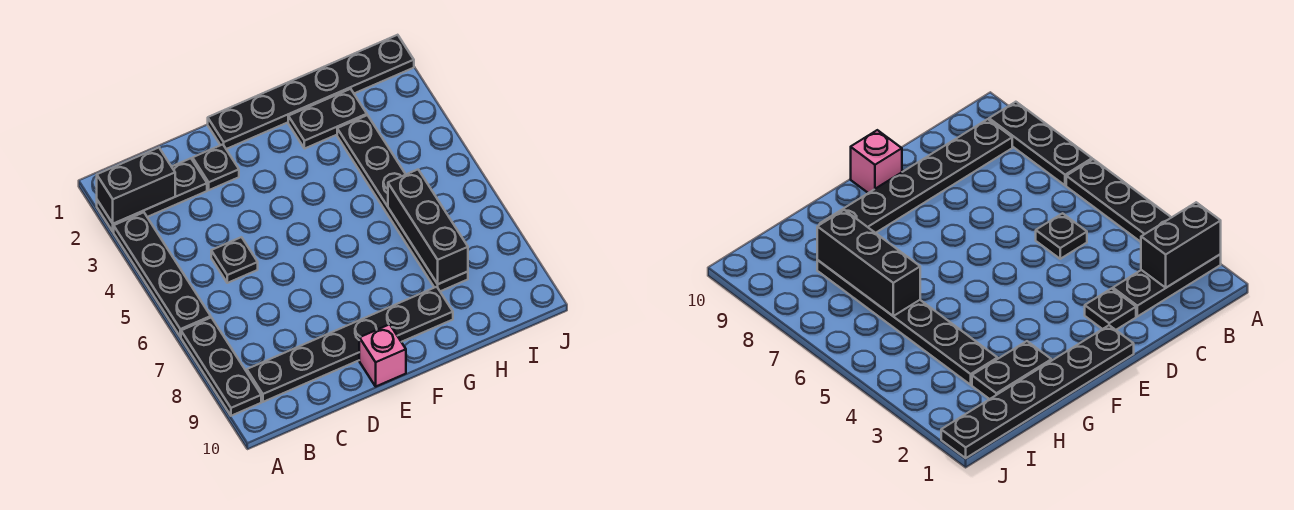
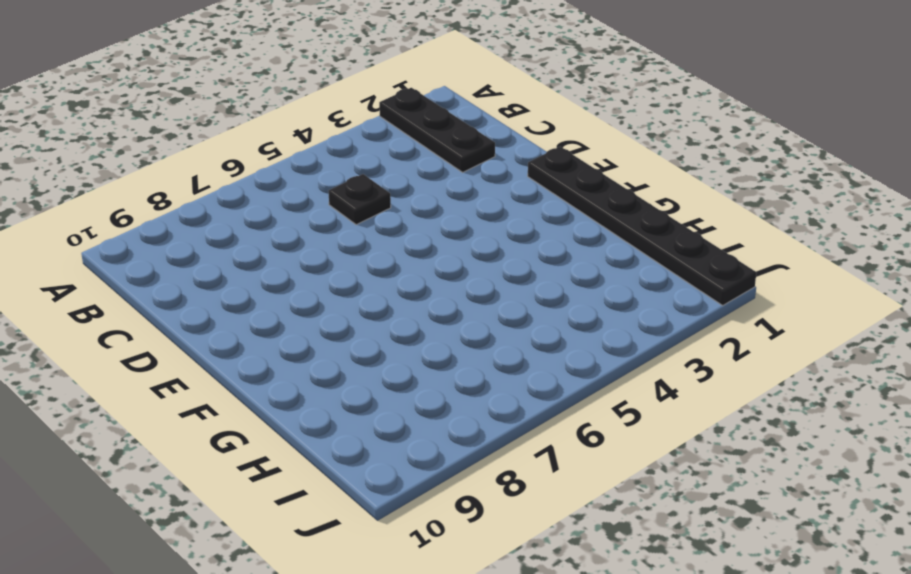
none -> black 1x4 plate [114,212,211,337]
none -> black 1x3 plate [181,317,261,416]
none -> black 1x6 plate [247,287,453,402]

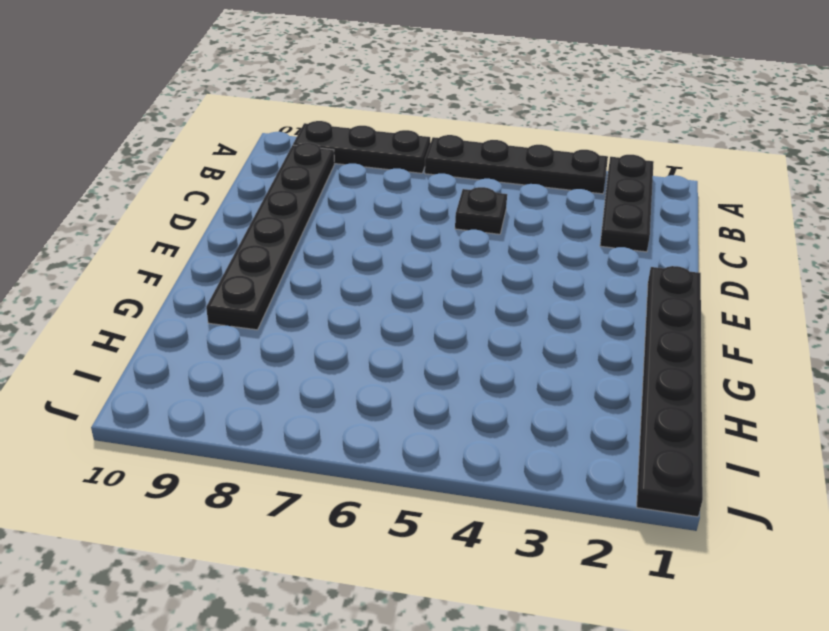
none -> black 1x1 plate [193,144,239,190]
none -> pink 1x1 brick [359,324,406,386]
none -> black 1x2 plate [288,89,367,149]

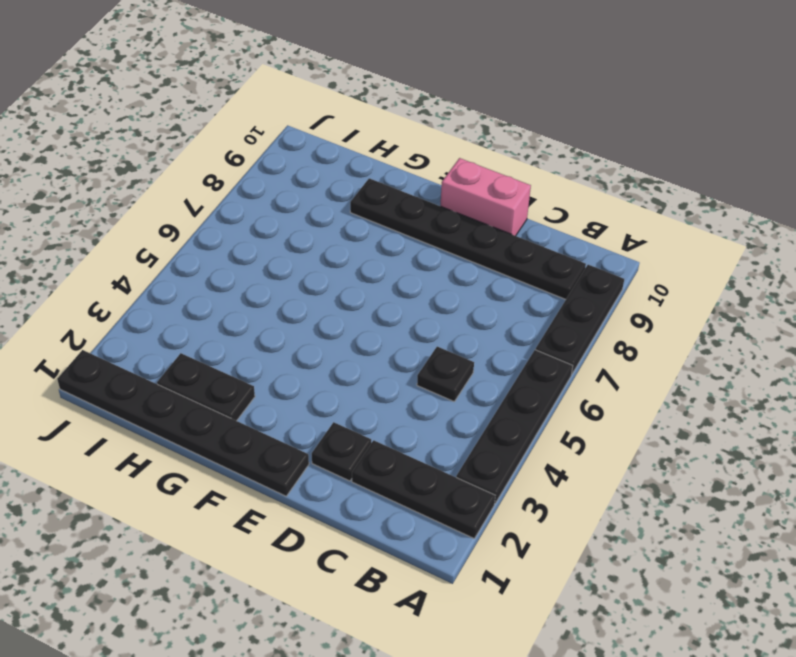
pink 1x2 brick [441,158,531,236] -> pink 1x1 brick [359,324,406,386]
none -> black 1x6 plate [337,115,468,291]
none -> black 1x2 brick [97,148,175,224]
none -> black 1x3 brick [388,170,468,284]

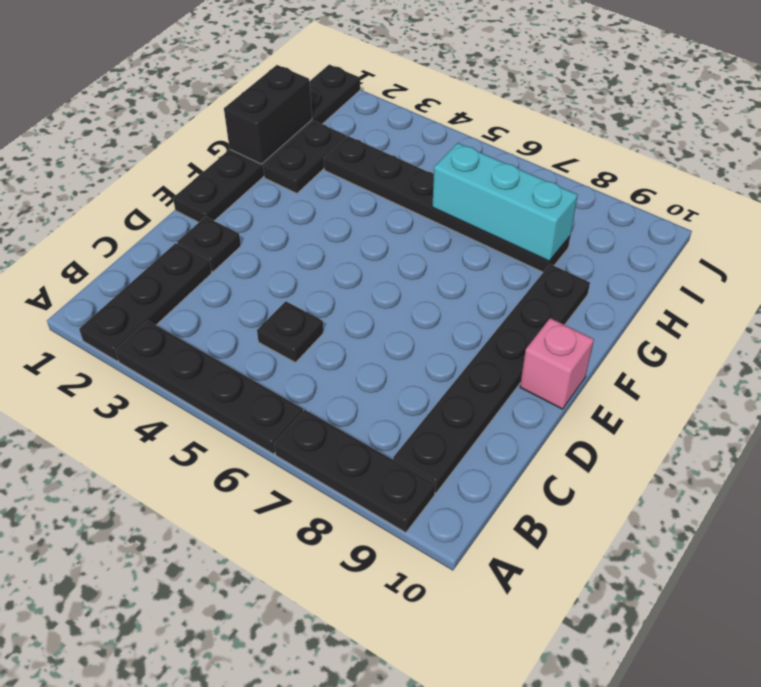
black 1x2 brick [224,65,312,164] -> black 1x2 brick moved to [97,148,175,224]
cyan 1x3 brick [432,143,578,261] -> black 1x3 brick [388,170,468,284]

